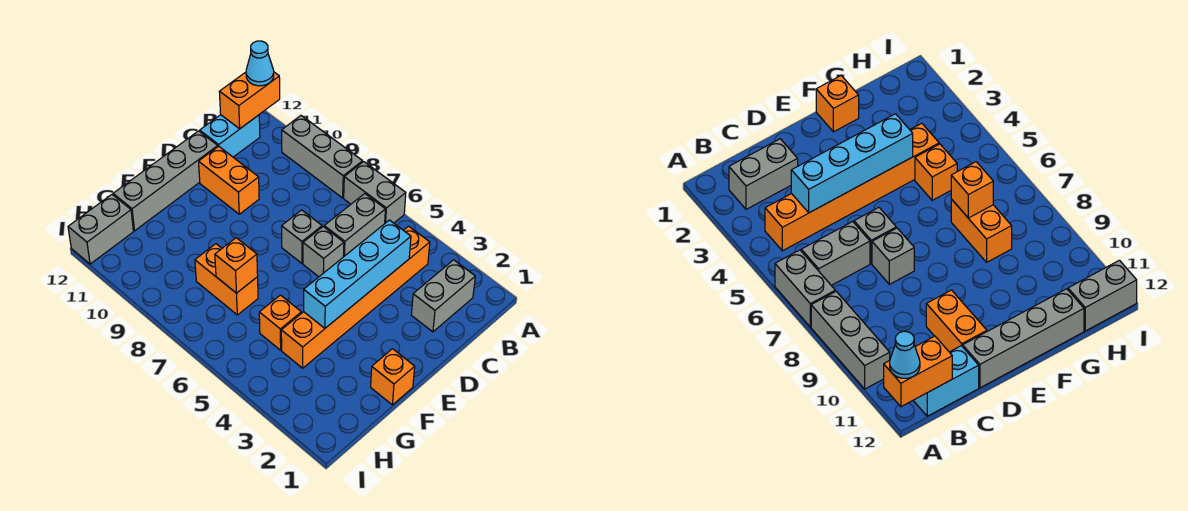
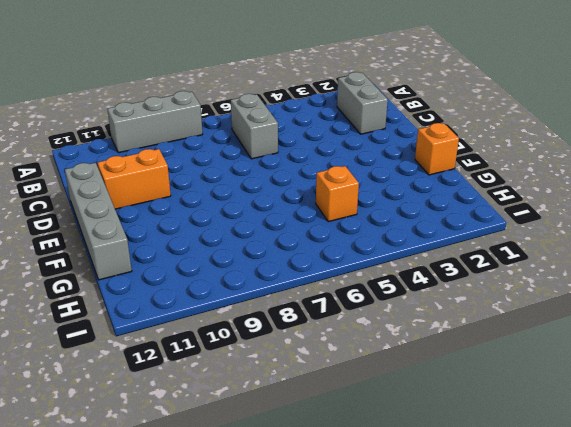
none -> grey 1x2 brick [344,162,406,223]
none -> orange 1x6 brick [281,226,430,368]
none -> cyan 1x2 brick [200,115,260,157]

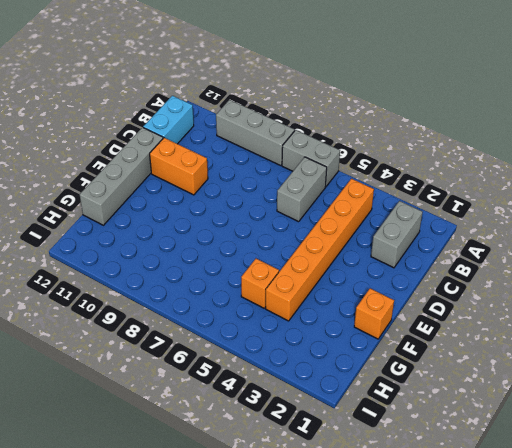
none -> grey 1x1 brick [303,227,344,277]
none -> grey 1x1 brick [282,210,322,263]
none -> orange 1x2 brick [195,244,258,315]

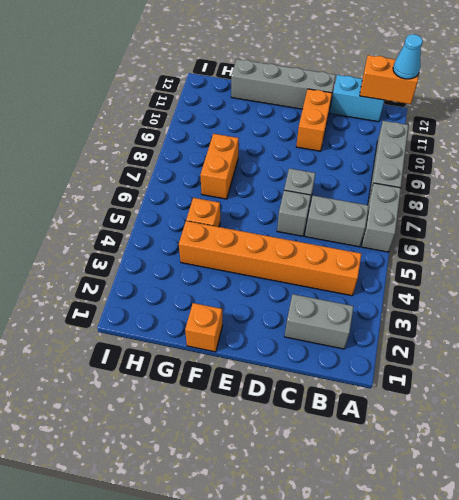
none -> grey 1x2 brick [68,195,133,264]
none -> cyan 1x4 brick [304,220,411,328]
none -> orange 1x1 brick [215,238,258,293]

